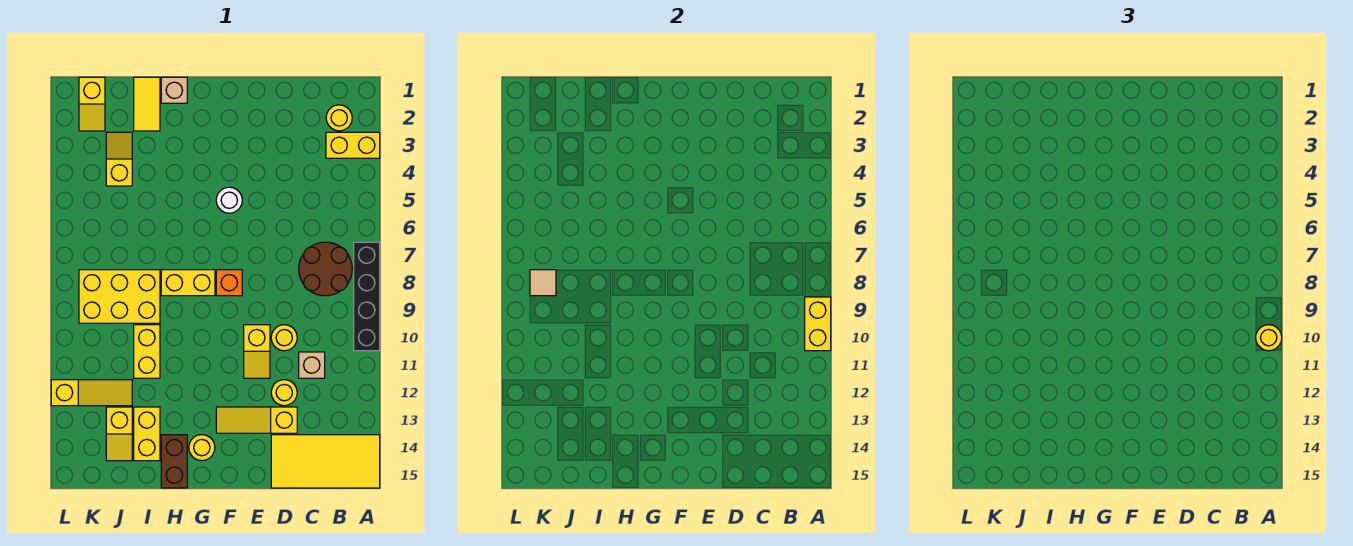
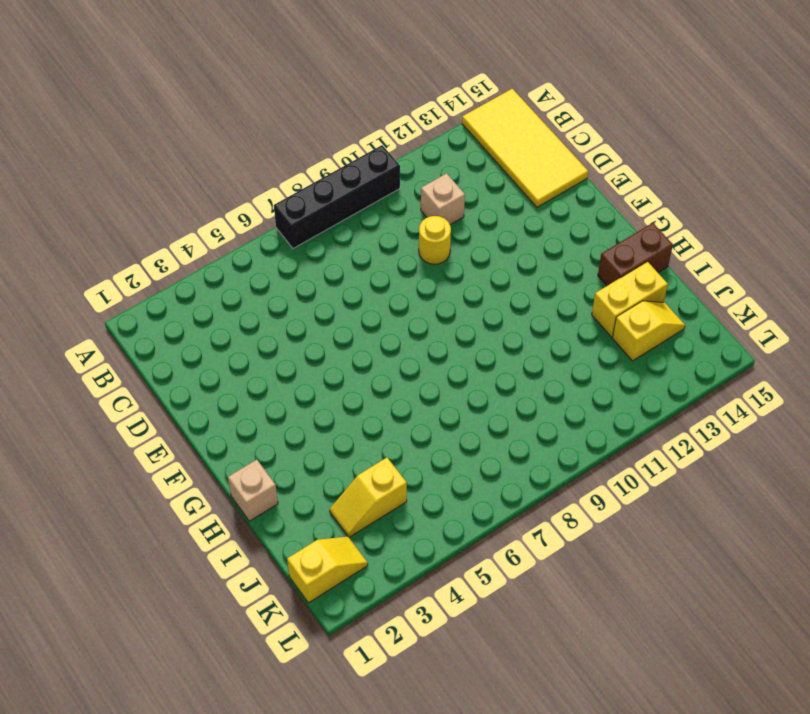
none -> yellow 1x2 brick [326,132,380,158]
none -> yellow 1x1 round brick [326,105,352,131]
none -> brown 2x2 round brick [299,242,352,296]

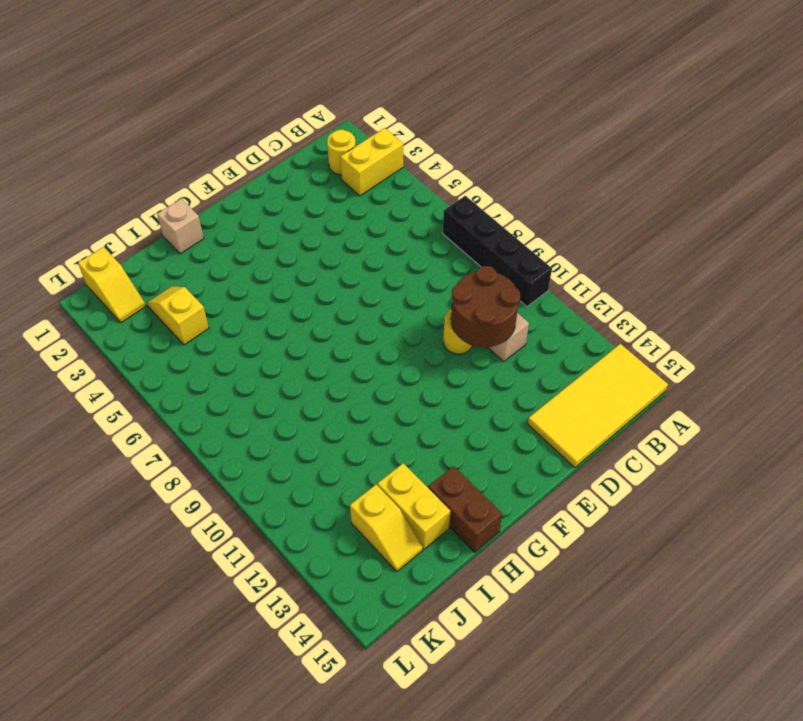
brown 2x2 round brick [451,266,520,347] -> brown 2x2 round brick moved to [299,242,352,296]
none -> yellow 1x1 round brick [271,380,297,406]
none -> yellow 1x3 slope [216,407,297,433]
none -> yellow 1x2 slope [244,325,270,378]

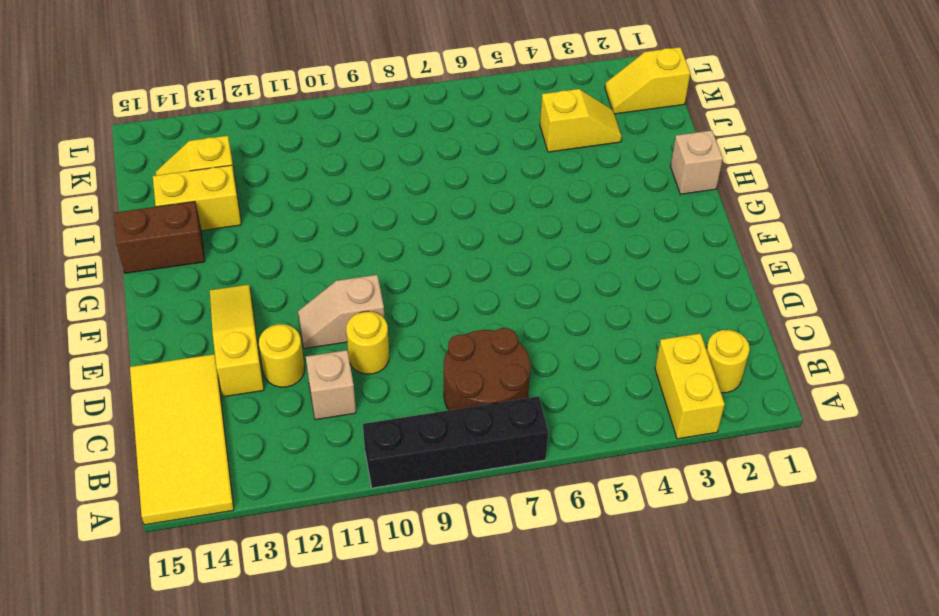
tan 1x2 slope [298,275,385,349] -> yellow 1x2 slope [244,325,270,378]
none -> white 1x1 round brick [216,187,242,213]
none -> orange 1x1 brick [216,270,242,296]
none -> yellow 1x2 brick [161,270,215,296]

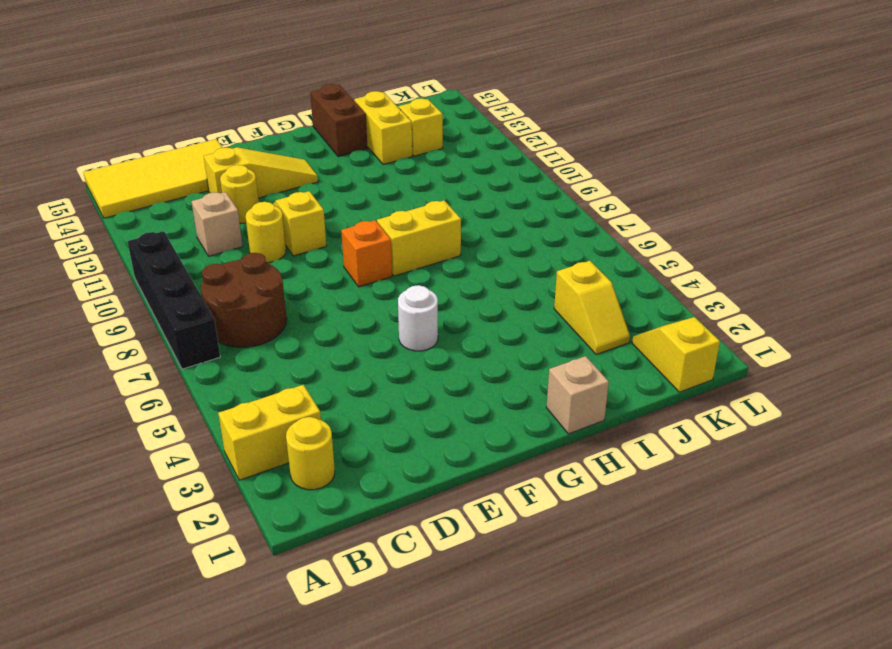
none -> yellow 1x1 round brick [189,435,215,461]
none -> yellow 1x2 tile [134,77,160,131]
none -> yellow 2x3 brick [79,270,160,323]

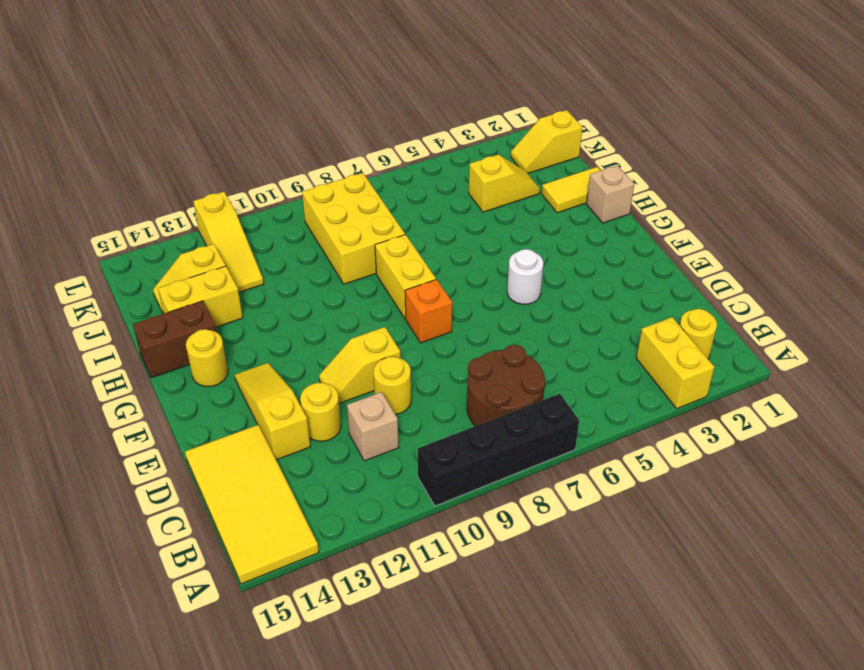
none -> yellow 1x2 brick [134,325,160,378]
none -> yellow 1x2 brick [805,297,831,351]
none -> tan 1x1 tile [530,270,556,296]

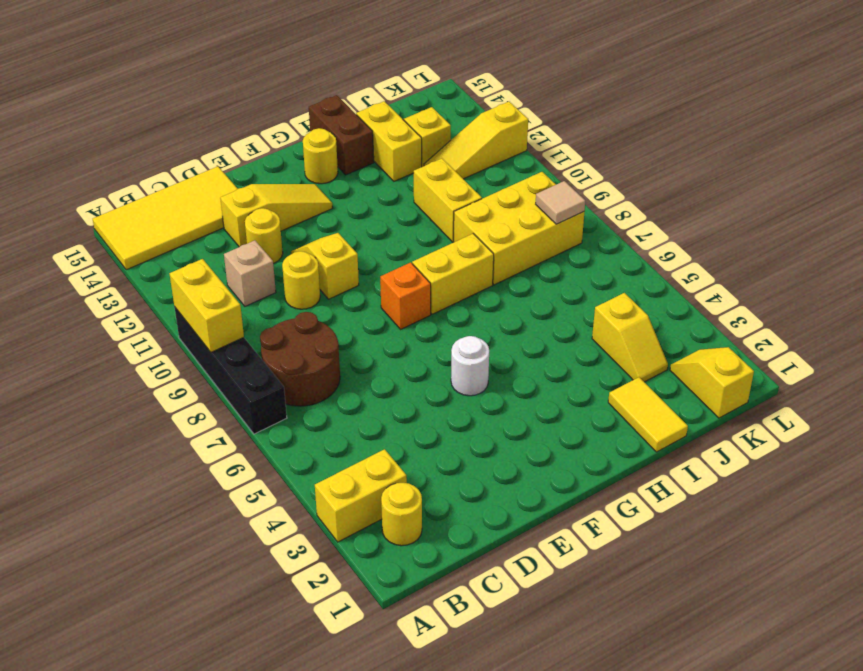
none -> tan 1x1 brick [161,77,187,103]
none -> yellow 1x1 round brick [1256,325,1282,351]

